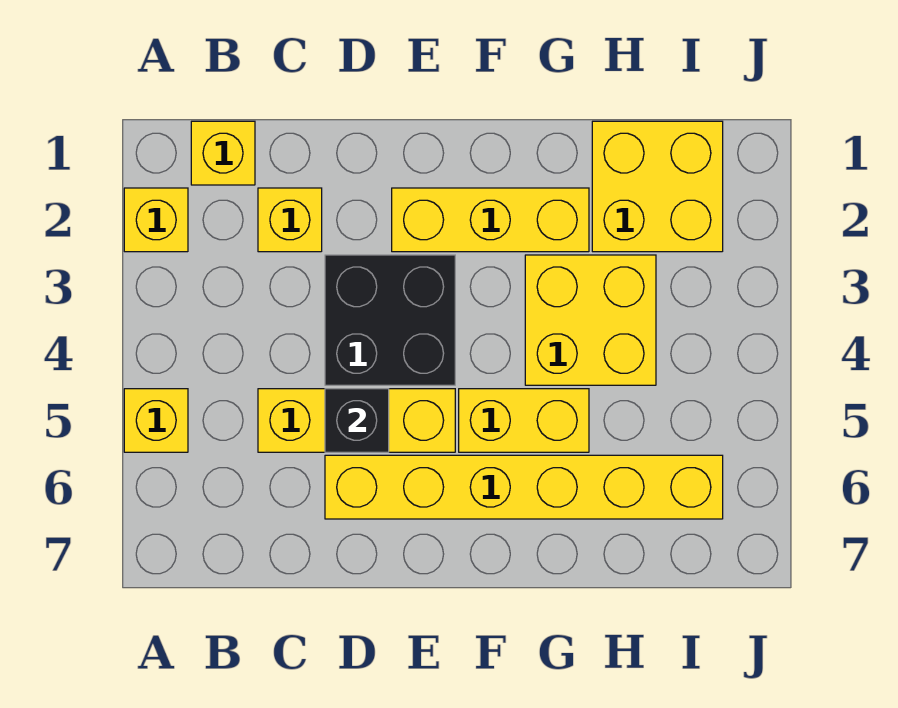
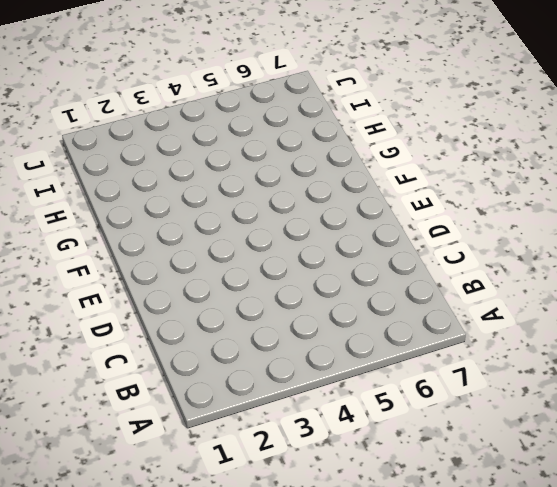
none -> yellow 1x1 brick [124,188,188,252]
none -> yellow 1x1 brick [124,389,188,452]
none -> yellow 1x1 brick [191,121,255,185]

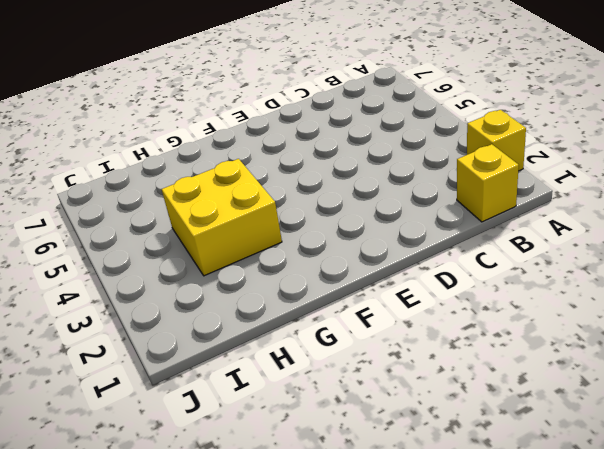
none -> yellow 1x1 brick [124,389,188,452]
none -> yellow 1x1 brick [258,188,322,252]
none -> yellow 1x3 brick [258,389,455,452]

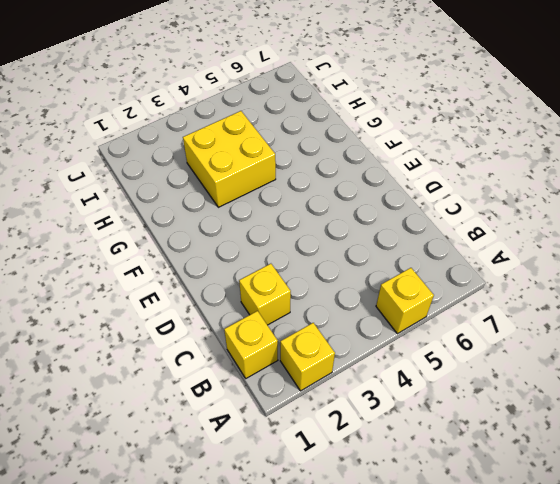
none -> yellow 1x3 brick [258,389,455,452]
none -> black 2x2 brick [325,255,455,385]
none -> yellow 1x6 brick [325,455,723,519]

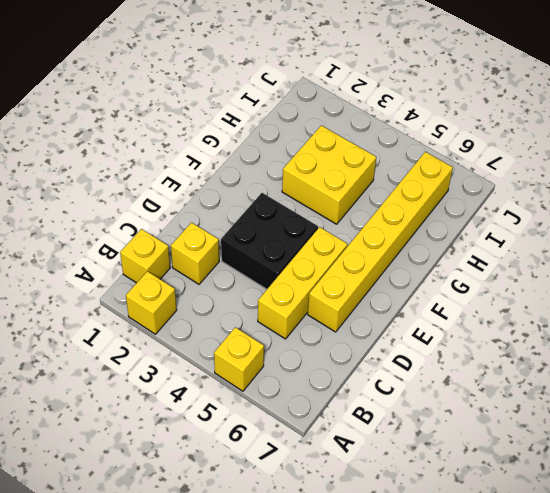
none -> yellow 1x3 brick [392,188,589,252]
none -> yellow 1x2 brick [459,389,589,452]
none -> yellow 2x2 brick [592,121,723,252]

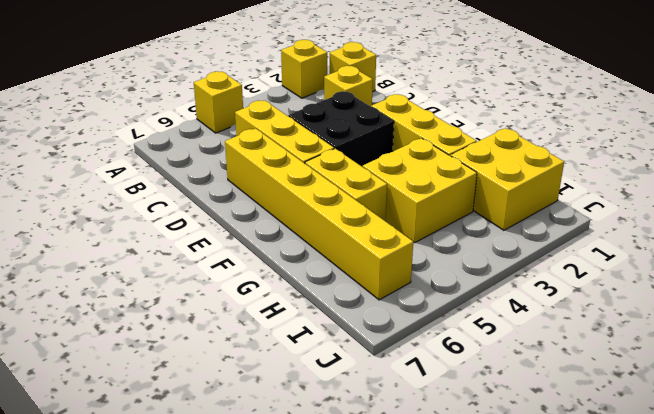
none -> black 1x1 brick [325,389,389,452]

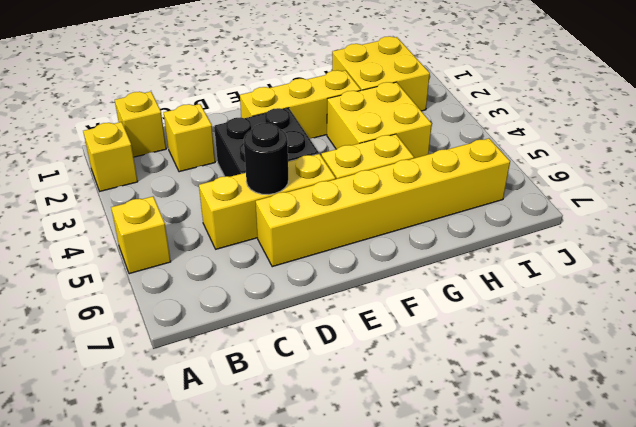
black 1x1 round brick [244,123,288,194] -> black 1x1 brick [325,389,389,452]

